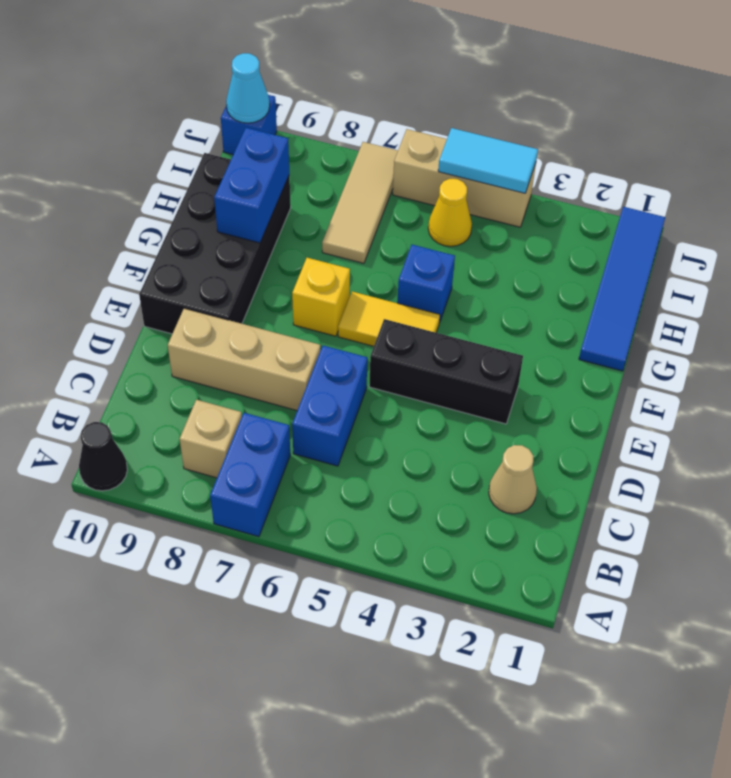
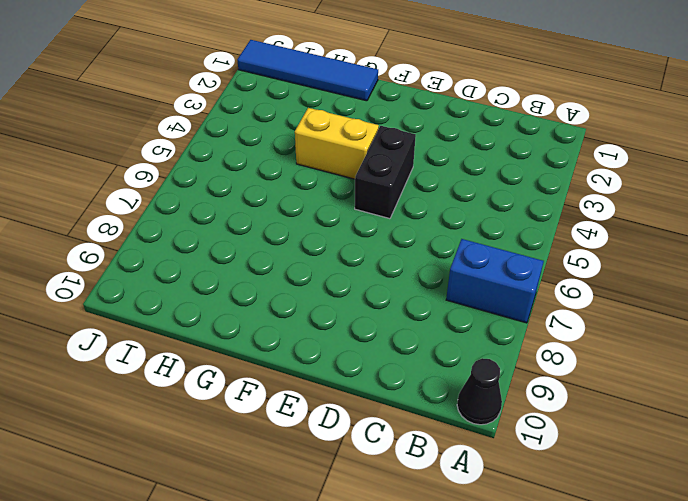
black 1x2 brick [355,126,416,219] -> black 1x3 brick [369,319,523,424]
yellow 1x2 brick [295,108,379,179] -> none
none -> tan 1x1 brick [180,400,242,478]
none -> tan 1x1 cone [489,445,537,514]
none -> blue 1x2 brick [292,346,367,466]

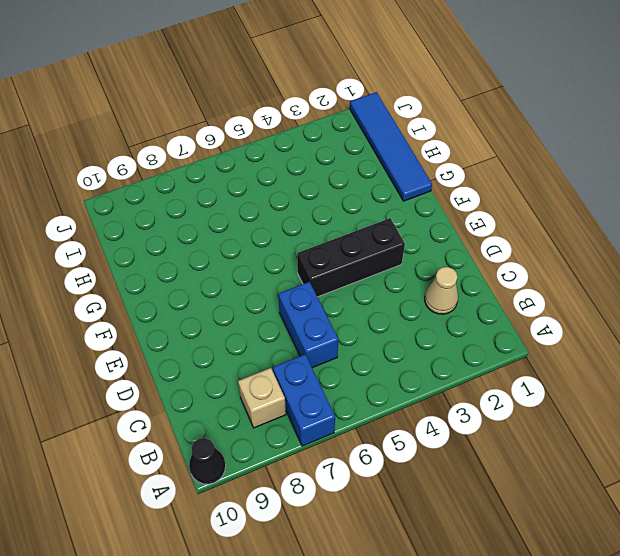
none -> tan 1x3 brick [168,308,320,410]
none -> black 2x4 brick [139,153,291,334]
none -> yellow 1x2 tile [338,292,440,346]

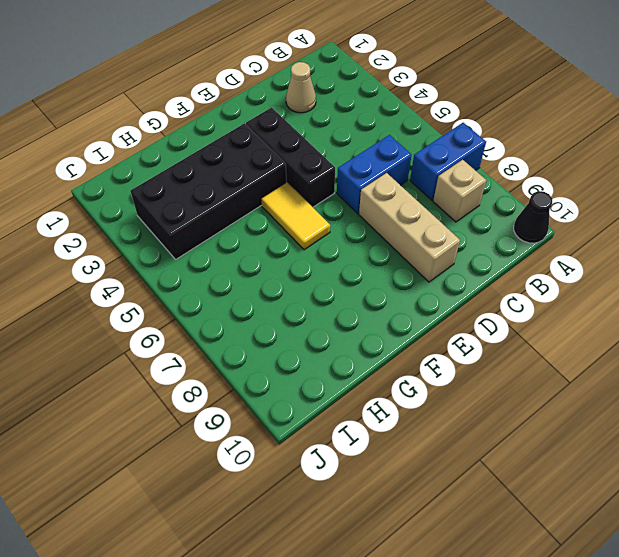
black 2x4 brick [131,123,286,259] -> black 2x4 brick moved to [139,153,291,334]
none -> yellow 1x1 brick [292,258,350,336]
none -> blue 1x4 tile [579,207,665,371]
none -> blue 1x1 brick [397,245,455,323]

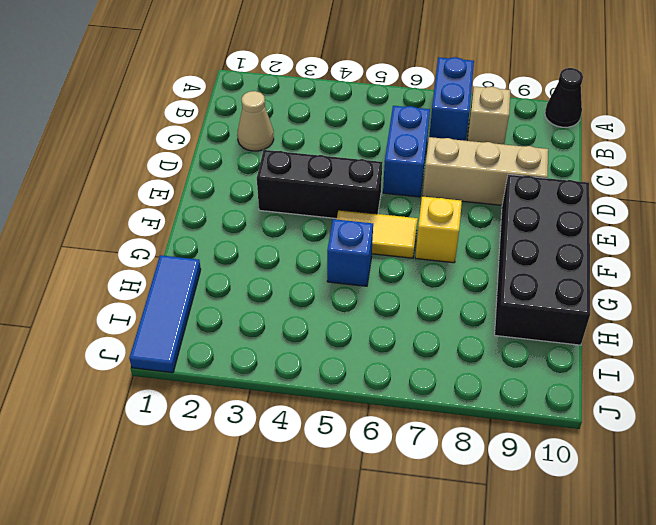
blue 1x3 tile [129,255,201,373] -> blue 1x4 tile [579,207,665,371]
none -> tan 1x3 tile [322,142,398,263]
none -> yellow 1x1 cone [428,179,472,246]
none -> tan 1x3 brick [393,129,536,227]

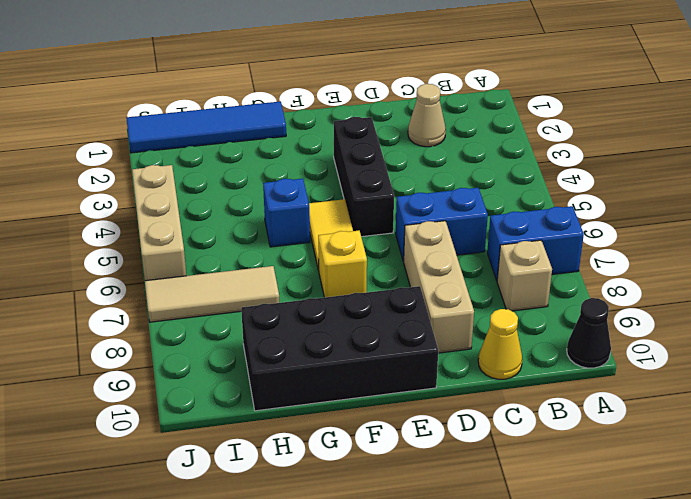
yellow 1x1 cone [478,309,522,379] -> yellow 1x1 cone moved to [428,179,472,246]
none -> blue 1x1 brick [221,95,277,155]
none -> blue 1x2 brick [214,128,289,243]
none -> cyan 1x2 tile [438,128,538,193]

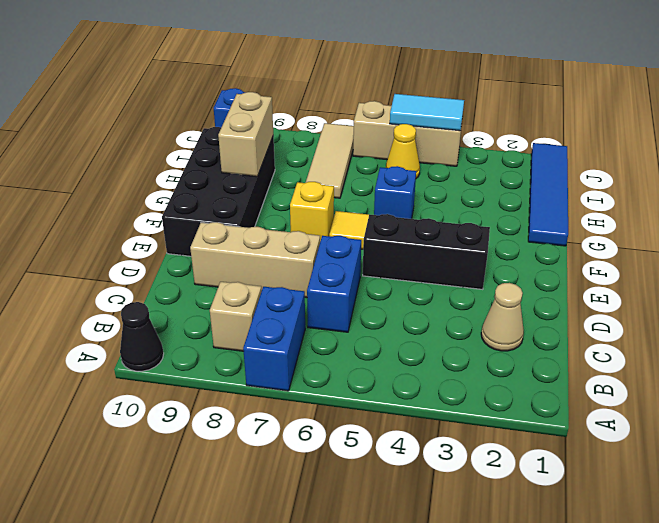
tan 1x2 brick [218,92,273,177] -> blue 1x2 brick [214,128,289,243]
none -> cyan 1x1 cone [226,53,270,123]

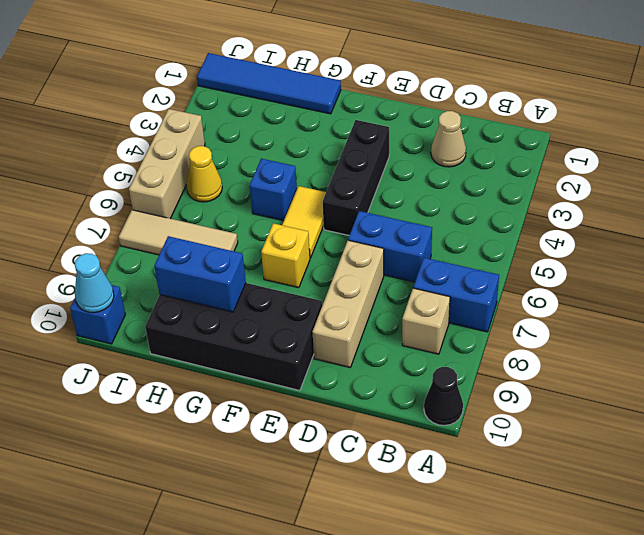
none -> cyan 1x2 tile [438,128,538,193]

